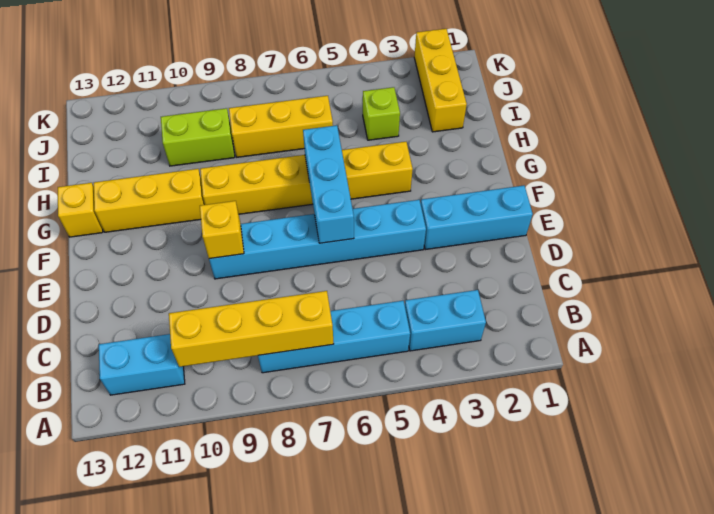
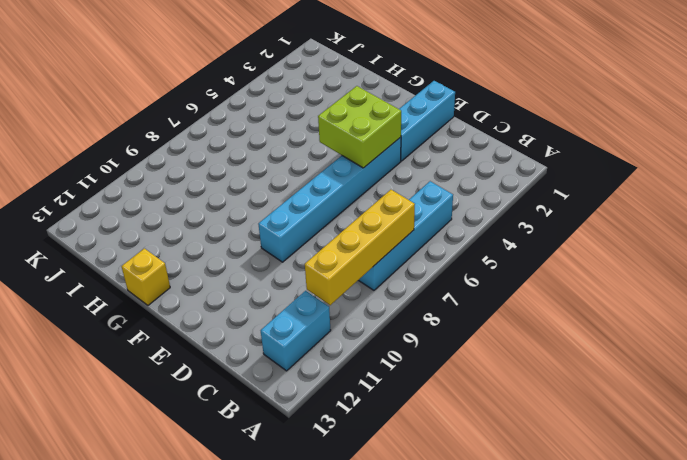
lime 2x2 brick [318,86,401,168] -> none
none -> cyan 1x2 brick [405,290,486,351]
none -> yellow 1x6 brick [200,142,413,214]
none -> yellow 1x3 brick [94,169,205,232]

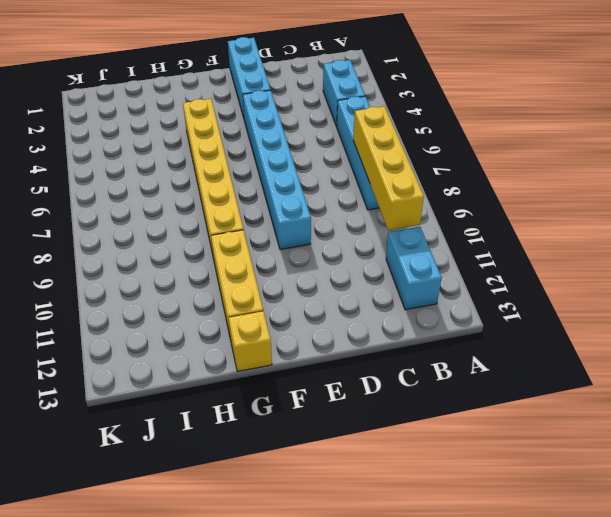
none -> yellow 1x3 brick [414,29,467,132]
none -> lime 1x1 brick [363,87,400,140]
none -> yellow 1x3 brick [229,96,333,157]

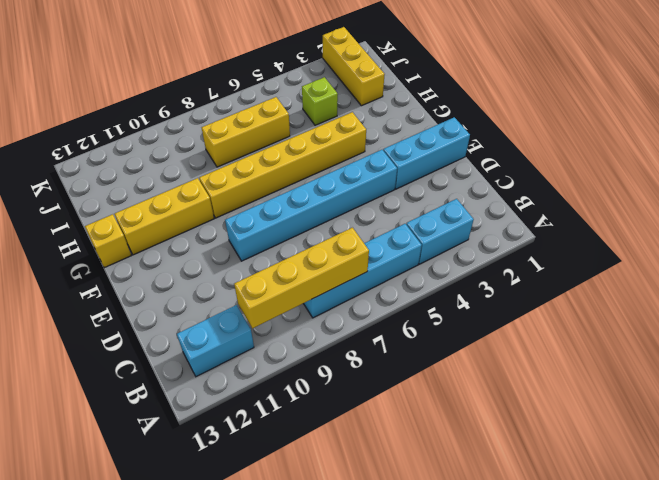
none -> lime 1x2 brick [161,108,235,166]
none -> cyan 1x3 brick [303,125,354,243]
none -> yellow 1x1 brick [200,201,244,259]

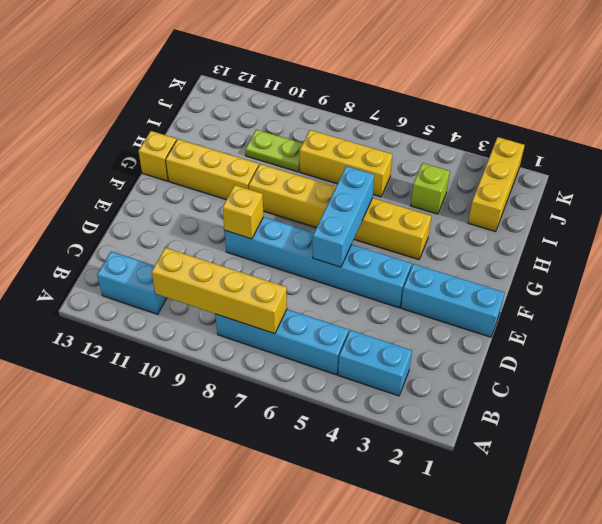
lime 1x2 plate [245,130,303,172] -> lime 1x2 brick [161,108,235,166]

